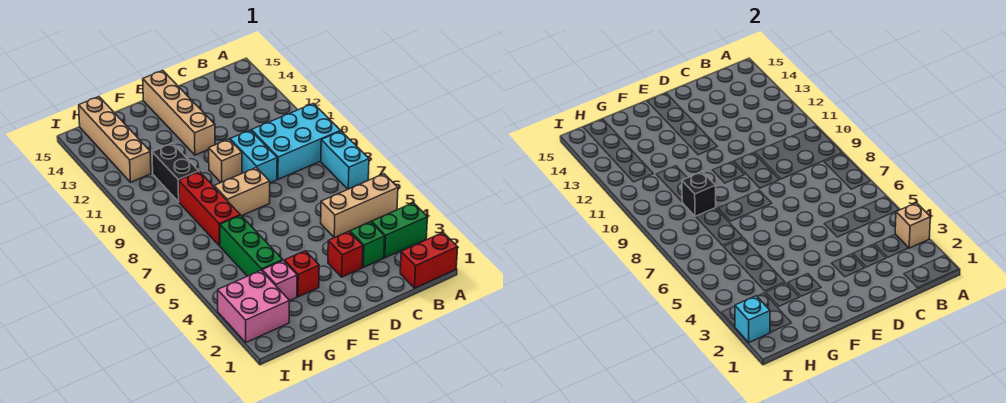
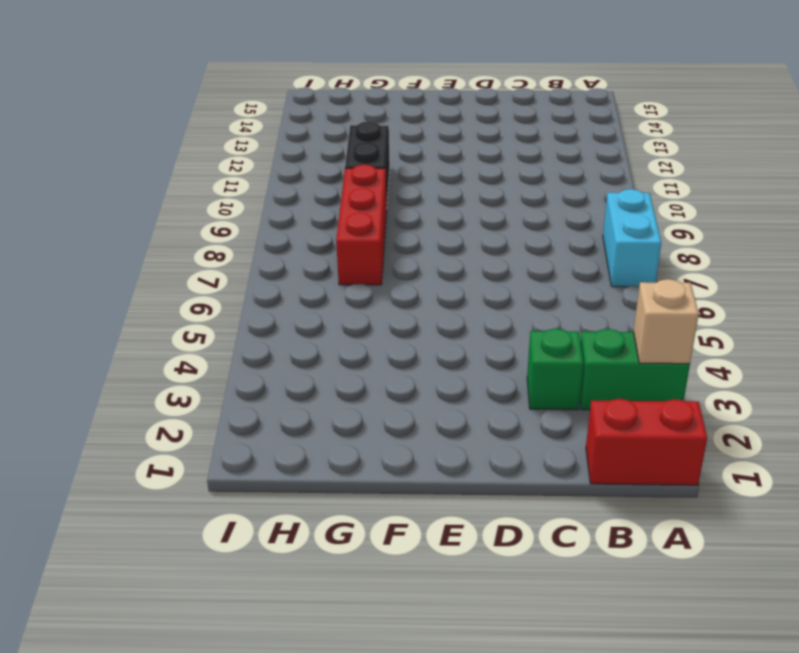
none -> tan 1x3 brick [321,174,398,238]
none -> cyan 2x3 brick [251,103,340,179]
none -> red 1x1 brick [328,231,363,277]

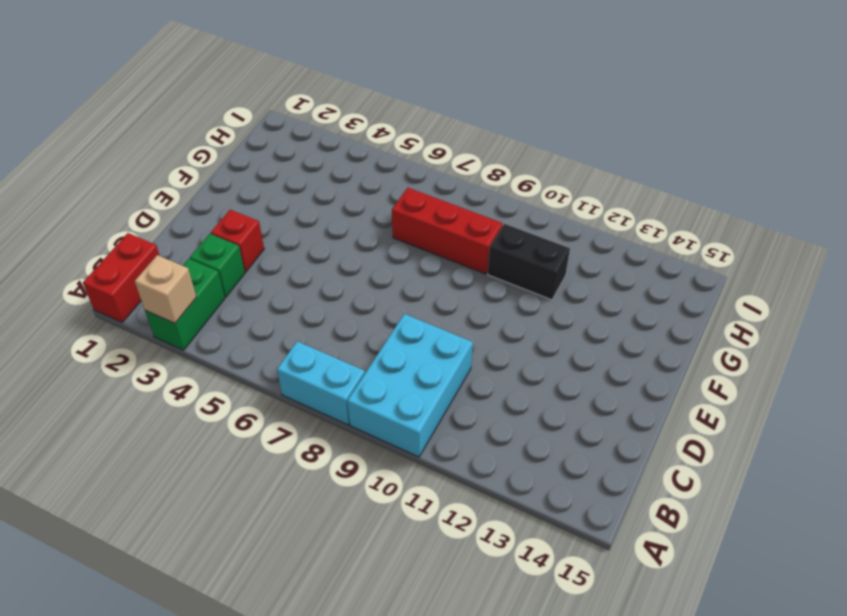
none -> tan 1x3 brick [321,174,398,238]
none -> cyan 1x2 brick [230,130,277,183]
none -> tan 1x2 brick [214,167,270,216]

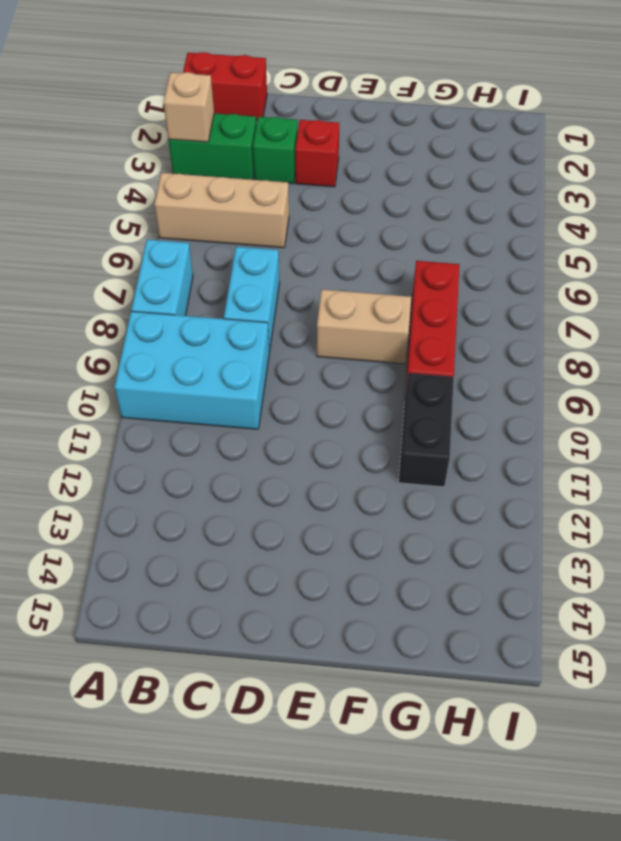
cyan 1x2 brick [224,247,280,352] -> cyan 1x2 brick moved to [230,130,277,183]
none -> tan 1x1 brick [209,139,242,182]
none -> tan 1x4 brick [143,70,215,155]
none -> red 1x1 brick [284,251,319,297]

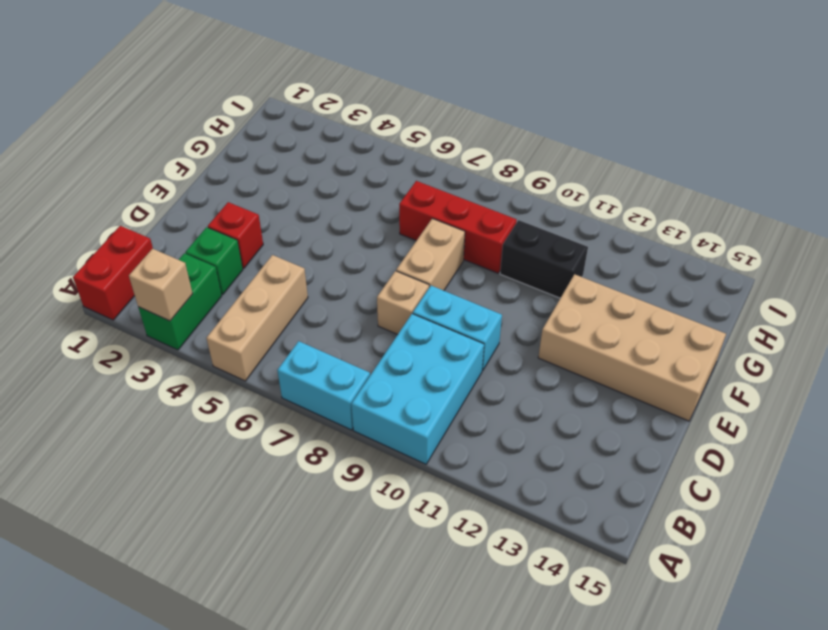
tan 1x1 brick [377,271,429,335] -> tan 1x1 brick moved to [209,139,242,182]
tan 2x4 brick [538,274,726,421] -> tan 1x4 brick [143,70,215,155]
none -> red 1x1 brick [284,251,319,297]
none -> pink 1x1 brick [262,260,297,300]
none -> green 1x3 brick [220,215,283,276]

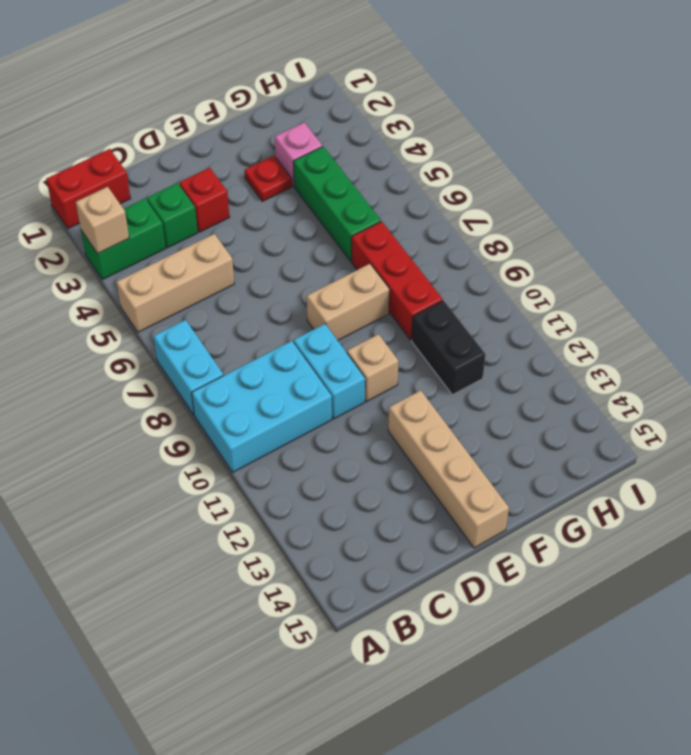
red 1x1 plate [245,156,292,201] -> red 1x1 brick [284,251,319,297]
none -> pink 2x2 brick [218,270,290,342]
none -> tan 1x4 brick [79,97,151,182]
none -> black 1x1 brick [682,172,716,217]

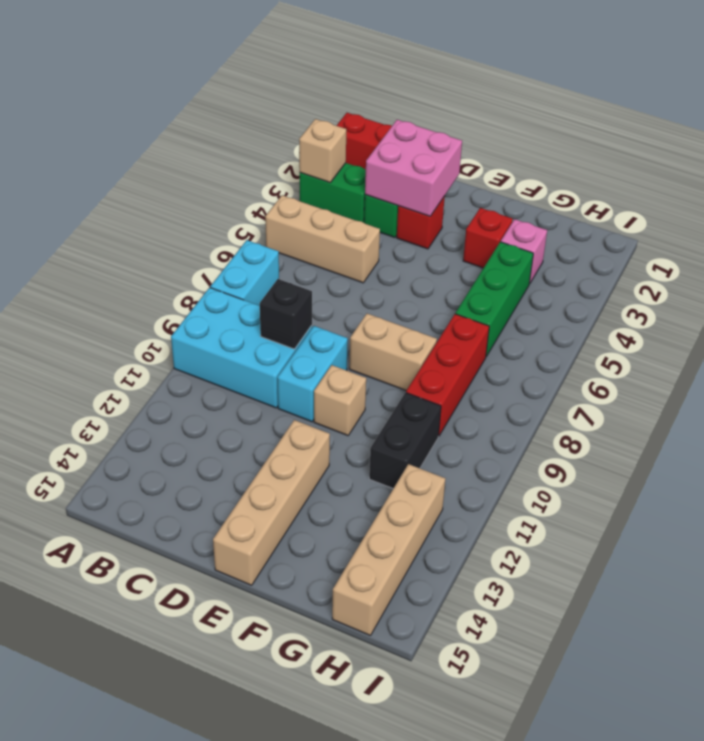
pink 2x2 brick [365,120,462,216] -> pink 2x2 brick moved to [218,270,290,342]
black 1x1 brick [260,279,312,349] -> black 1x1 brick moved to [682,172,716,217]
none -> cyan 1x1 brick [735,296,770,342]

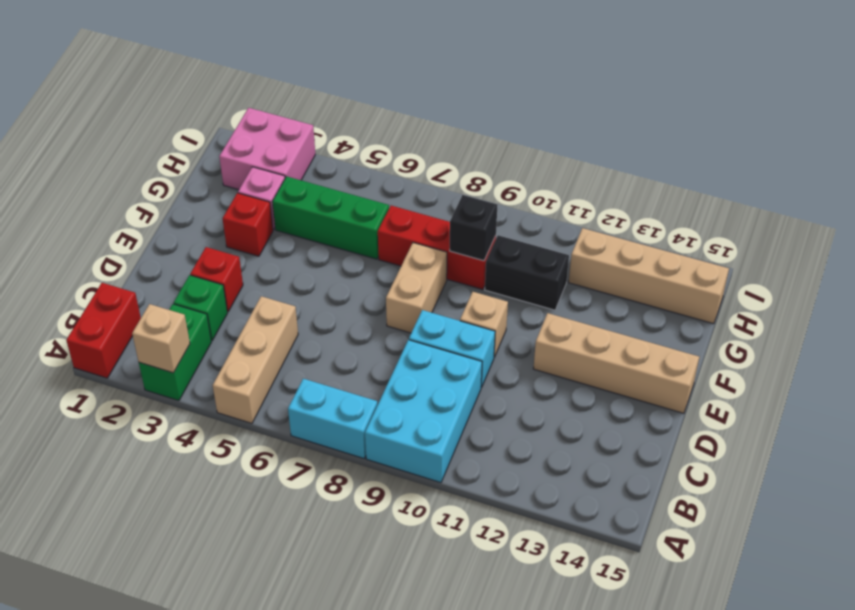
none -> cyan 1x1 brick [735,296,770,342]

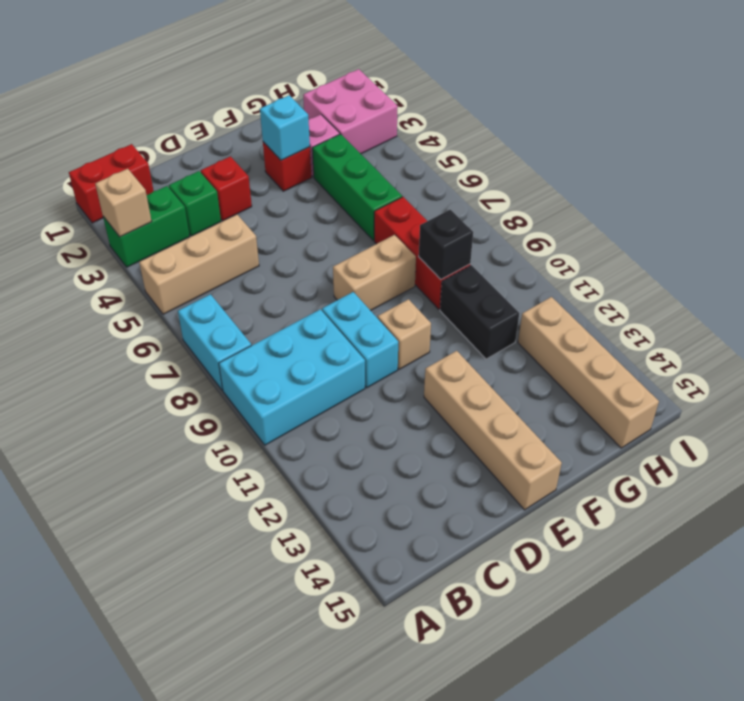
cyan 1x1 brick [260,95,310,160] -> cyan 1x1 brick moved to [735,296,770,342]

